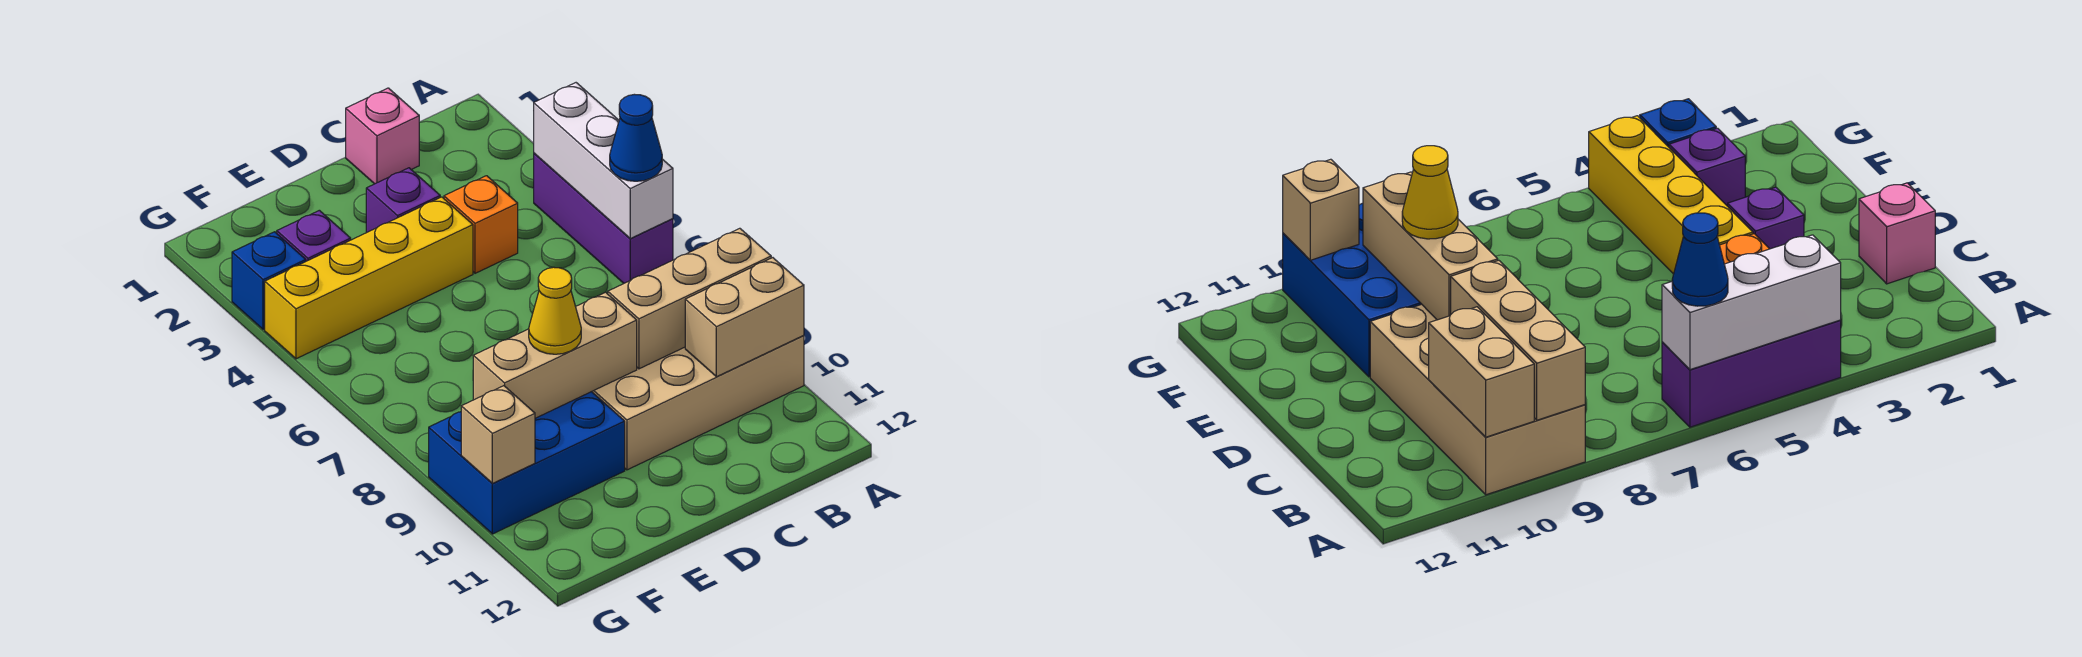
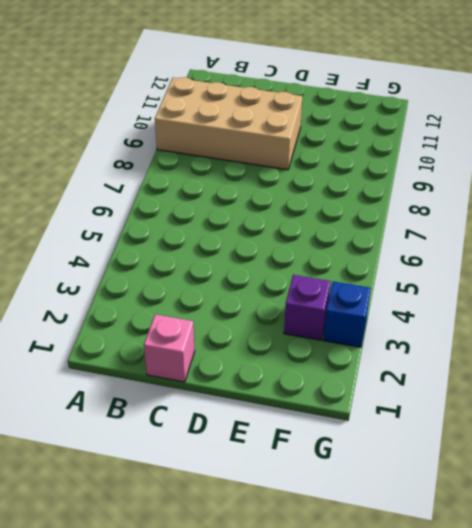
none -> purple 1x3 brick [534,153,673,283]
none -> orange 1x1 brick [444,176,518,273]
none -> purple 1x1 brick [366,168,440,233]

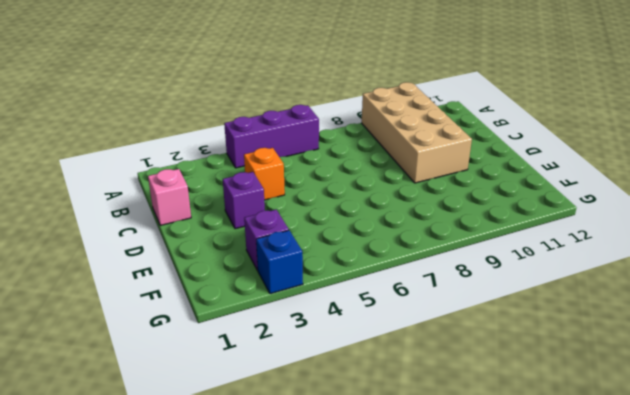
none -> yellow 1x4 brick [265,197,473,359]
none -> blue 2x3 brick [429,392,625,534]
none -> white 1x3 brick [534,83,673,239]

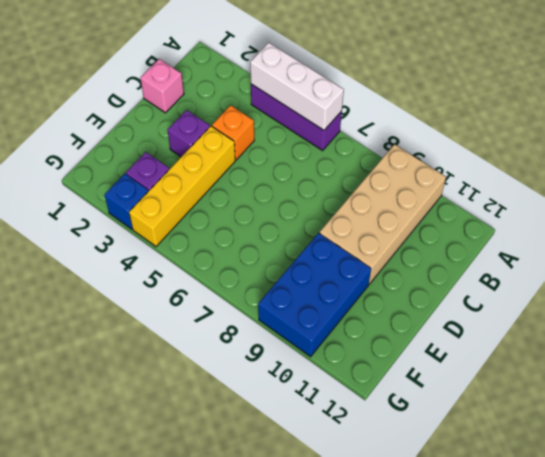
none -> tan 1x3 brick [608,228,771,369]
none -> tan 1x2 brick [685,258,804,377]
none -> tan 1x3 brick [473,292,637,418]

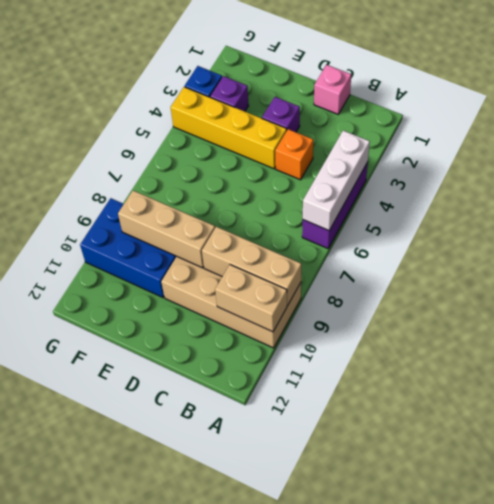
none -> tan 1x1 brick [461,386,535,483]
none -> blue 1x1 cone [610,94,662,181]
none -> yellow 1x1 cone [529,267,581,354]

